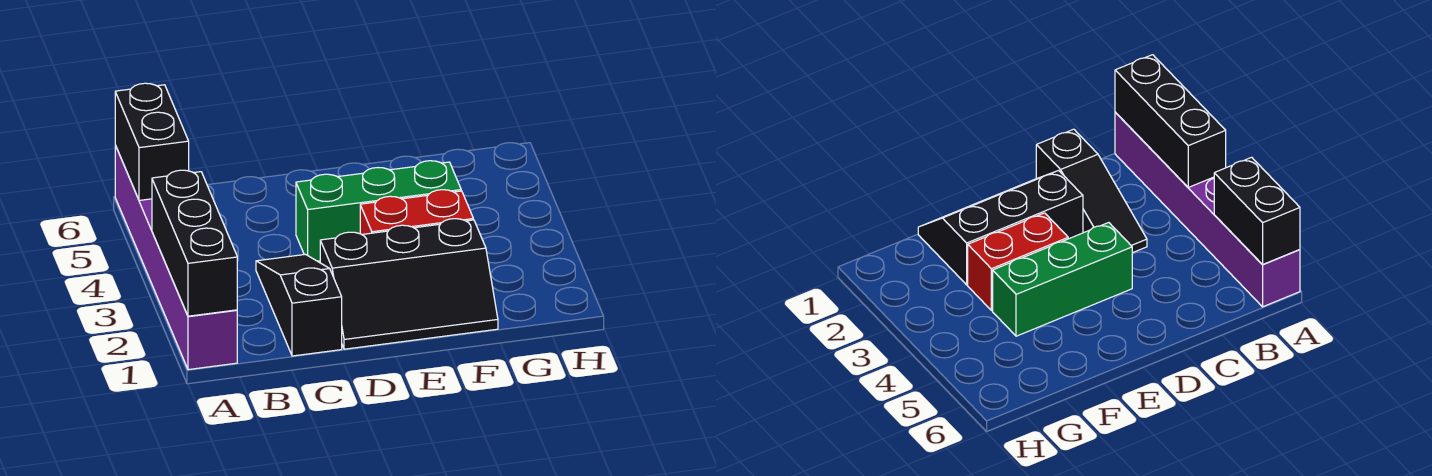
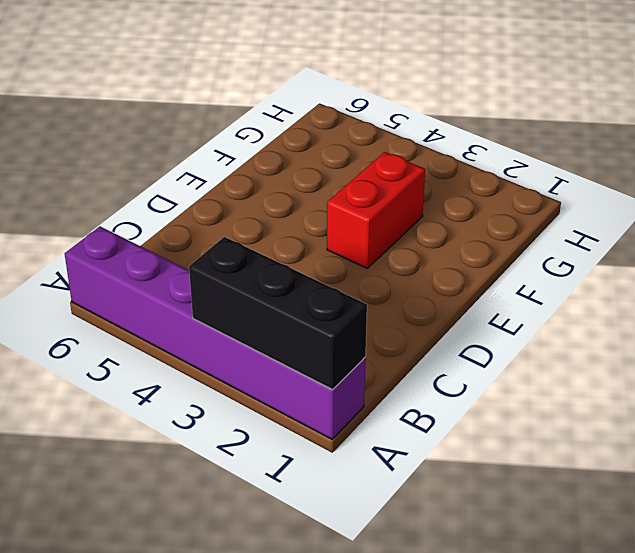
none -> black 1x3 slope [256,254,342,356]
none -> black 2x3 slope [320,219,498,349]

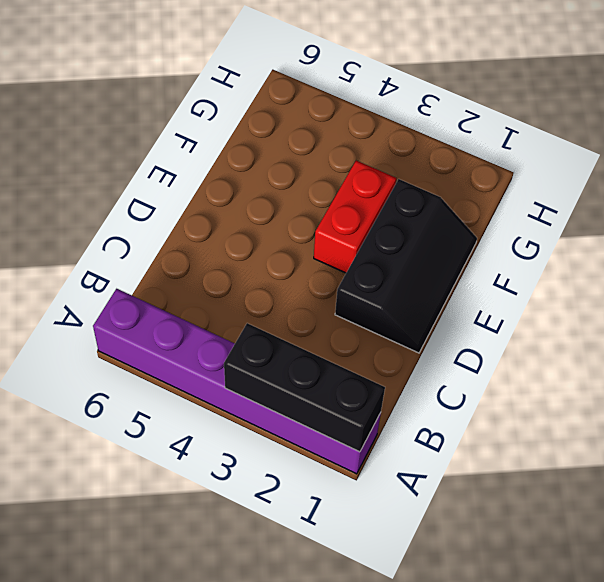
none -> black 1x3 slope [256,254,342,356]
none -> green 1x3 brick [296,161,461,261]

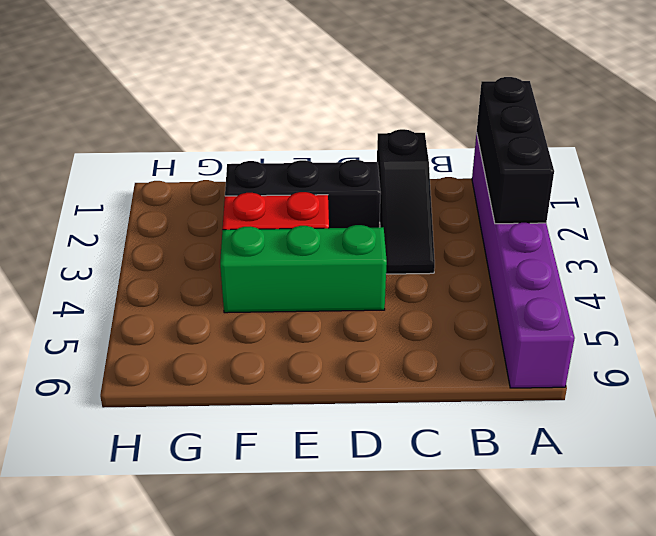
none -> black 1x2 brick [115,83,189,200]

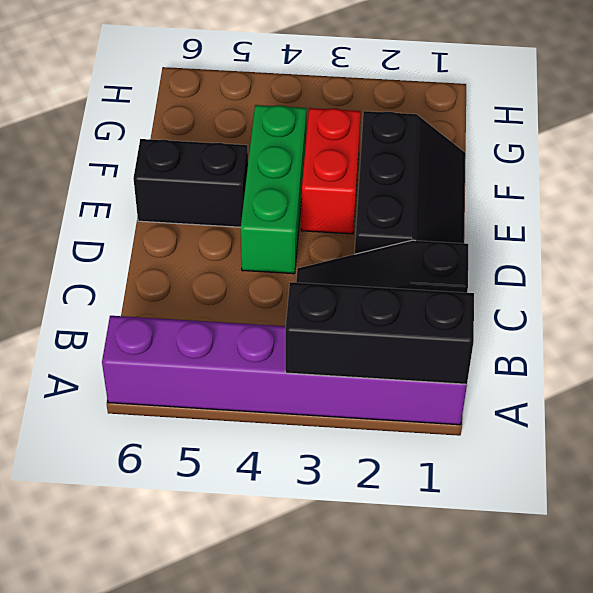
black 1x2 brick [133,139,248,227] -> black 1x2 brick moved to [115,83,189,200]

